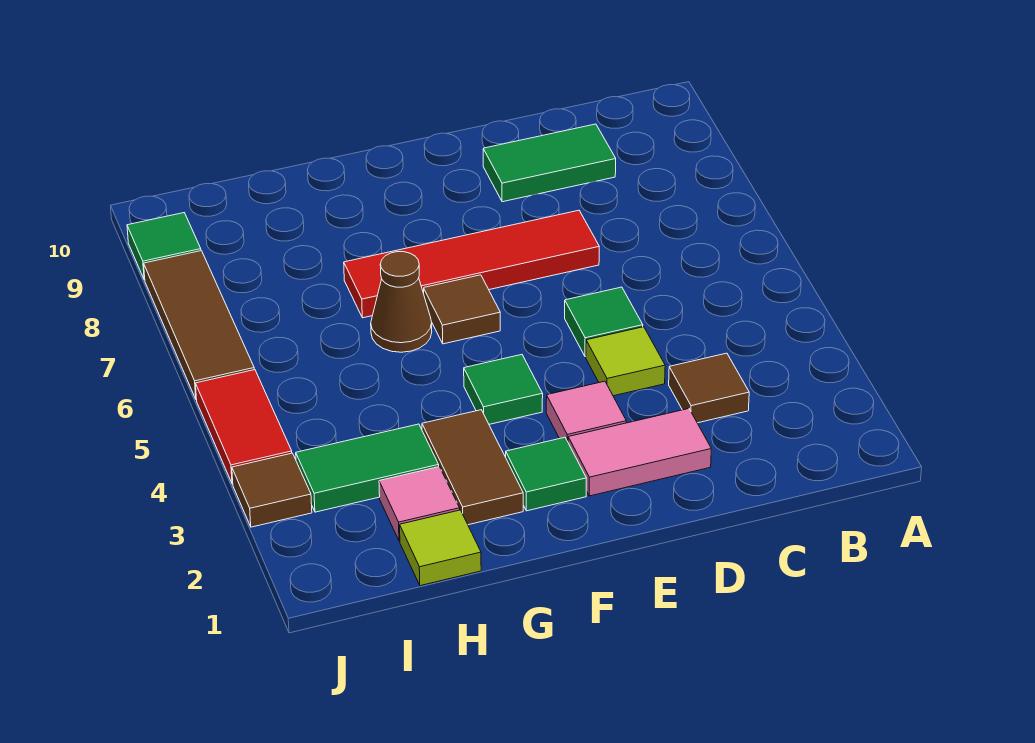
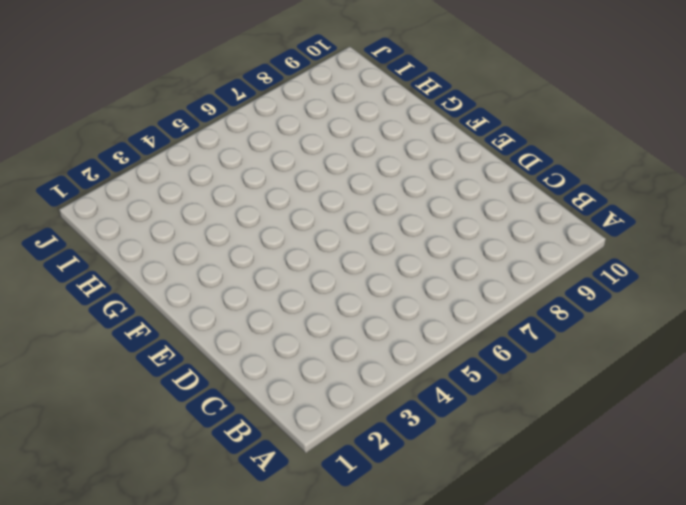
none -> brown 1x1 tile [669,353,749,423]
none -> green 1x2 tile [483,124,616,202]
none -> pink 1x2 tile [568,409,711,496]

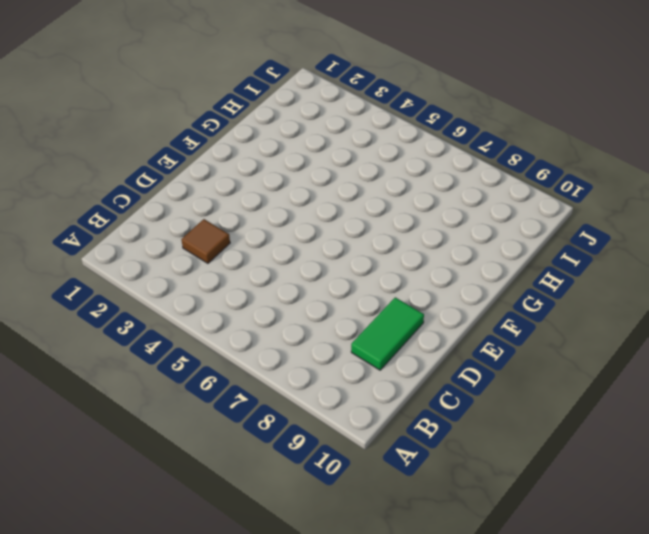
none -> pink 1x2 tile [568,409,711,496]
none -> lime 1x1 tile [586,327,665,396]
none -> green 1x1 tile [565,287,643,357]

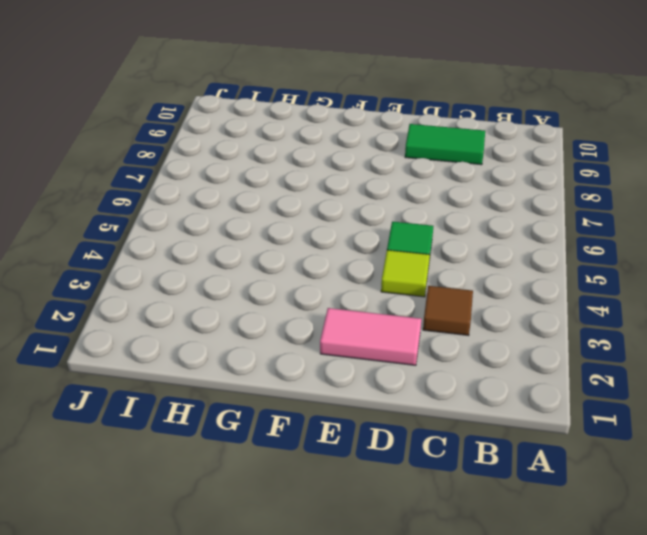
none -> red 1x4 tile [344,210,599,318]
none -> pink 1x1 tile [546,381,626,441]
none -> green 1x1 tile [506,437,586,511]

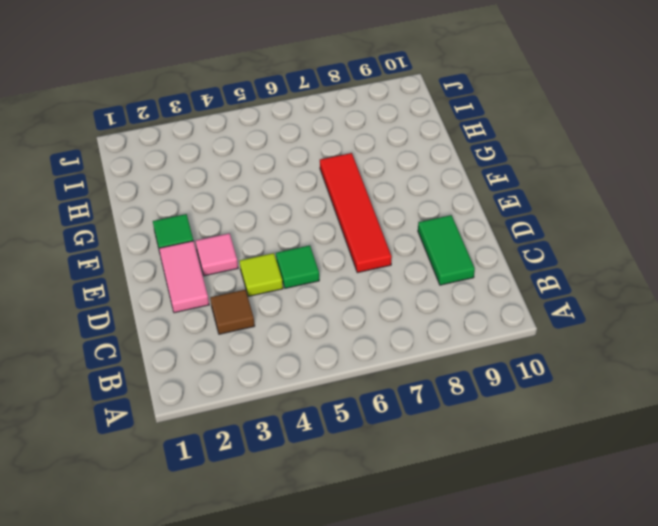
none -> green 1x1 tile [464,355,543,424]
none -> brown 1x1 tile [424,275,500,344]
none -> brown 1x2 tile [422,410,523,525]

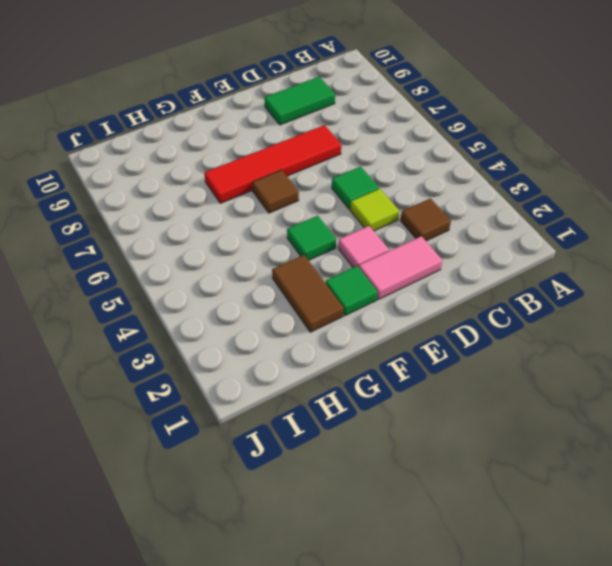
none -> brown 1x1 cone [371,252,432,352]
none -> lime 1x1 tile [400,510,481,586]
none -> pink 1x1 tile [379,467,460,541]

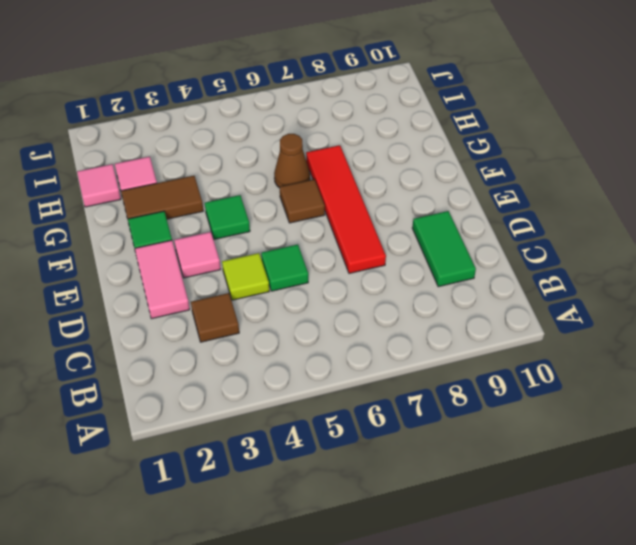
pink 1x1 tile [77,164,121,207] -> lime 1x1 tile [400,510,481,586]
none -> green 1x2 tile [296,424,439,512]
none -> brown 1x1 tile [232,453,312,527]
none -> red 1x2 tile [196,370,292,484]

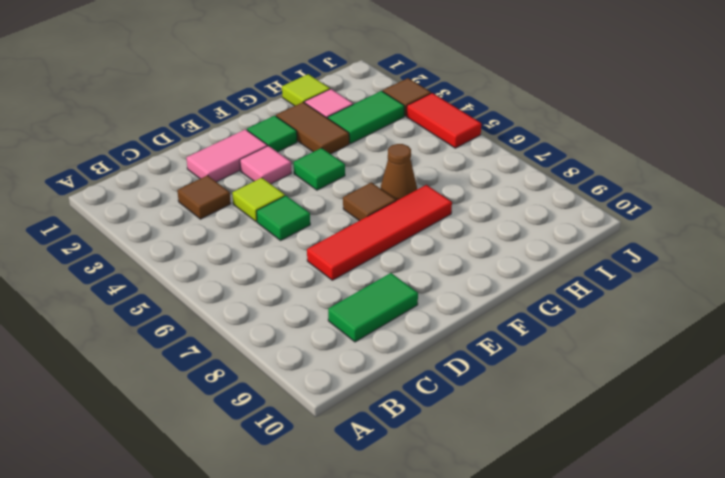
none -> brown 1x3 tile [144,251,254,400]
none -> green 1x1 tile [127,213,201,280]

